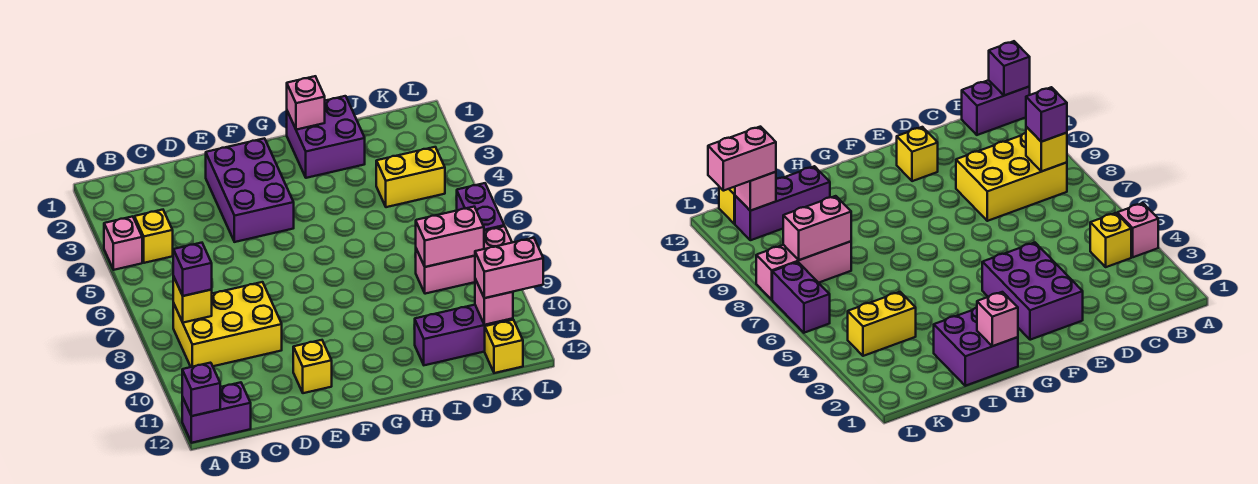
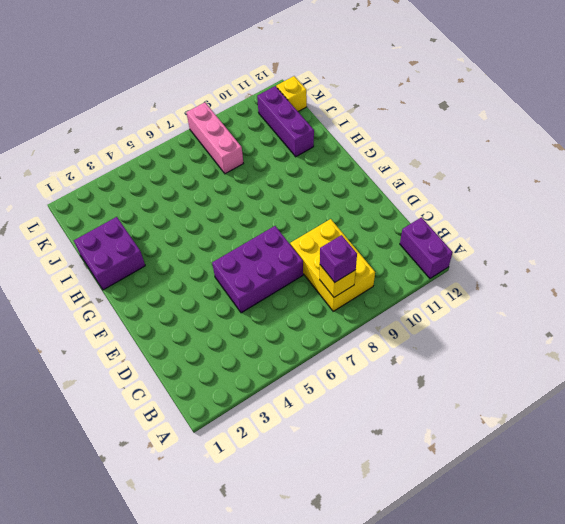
purple 2x3 brick [212,226,303,313] -> purple 2x3 brick moved to [206,138,294,242]
none -> pink 1x1 brick [104,216,142,270]
none -> yellow 1x1 brick [134,210,173,263]
none -> yellow 1x1 brick [293,340,332,393]

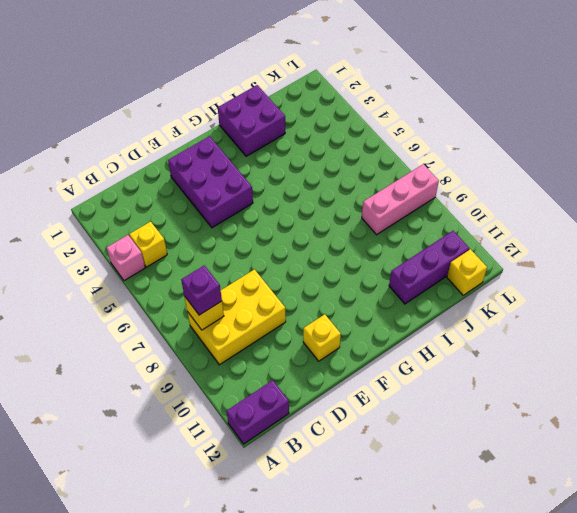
none -> yellow 1x2 brick [376,147,445,207]
none -> purple 1x2 brick [457,183,504,231]
none -> purple 1x1 brick [182,363,220,416]

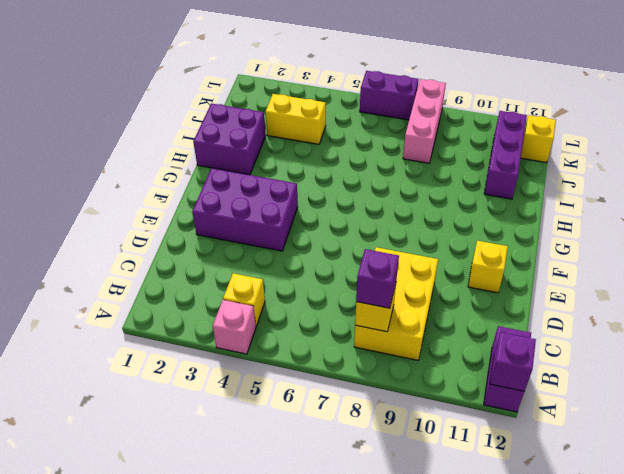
yellow 1x2 brick [265,94,326,144] -> yellow 1x2 brick turned to [376,147,445,207]
none -> pink 1x1 brick [287,76,325,130]
none -> pink 1x2 brick [416,207,484,267]
none -> pink 1x1 brick [475,279,513,325]

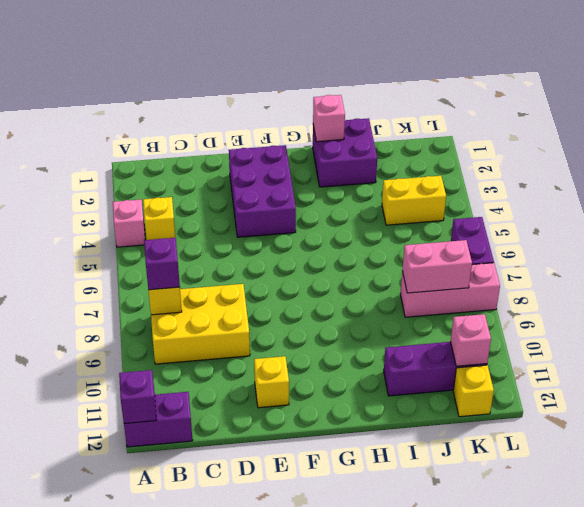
none -> pink 1x2 brick [475,238,543,298]

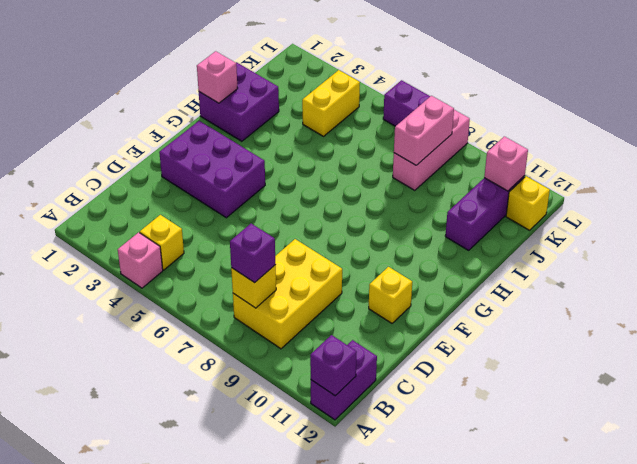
none -> pink 1x2 brick [475,238,543,298]

